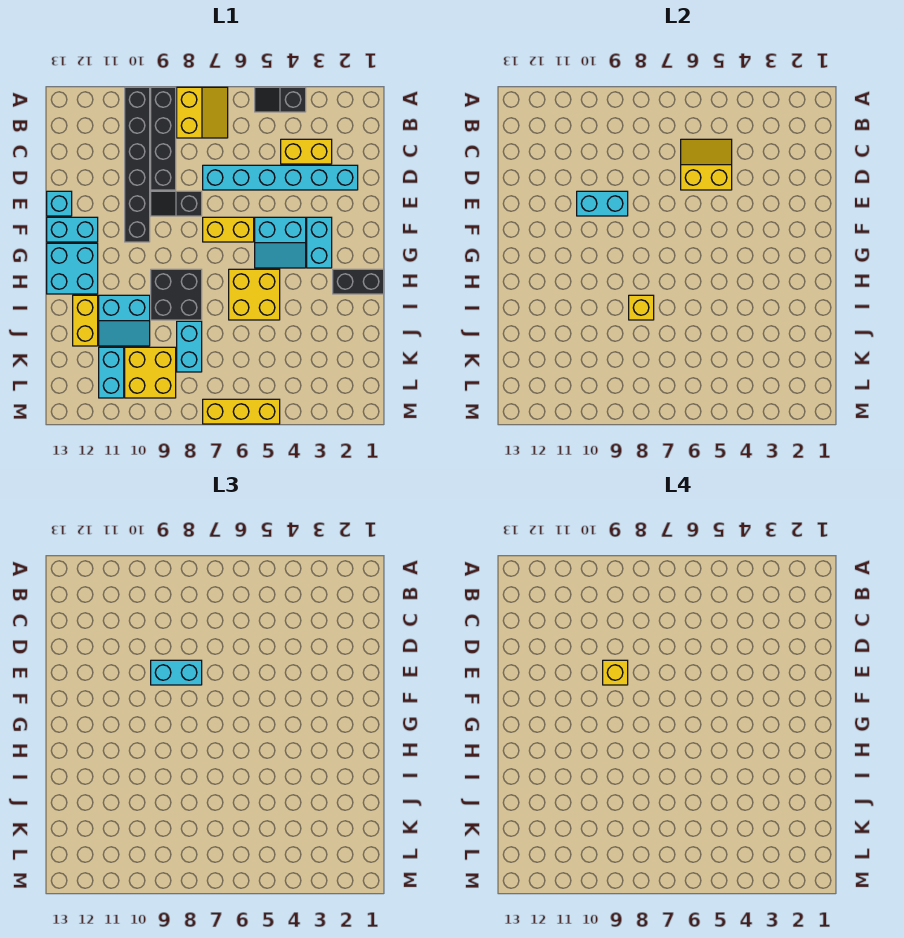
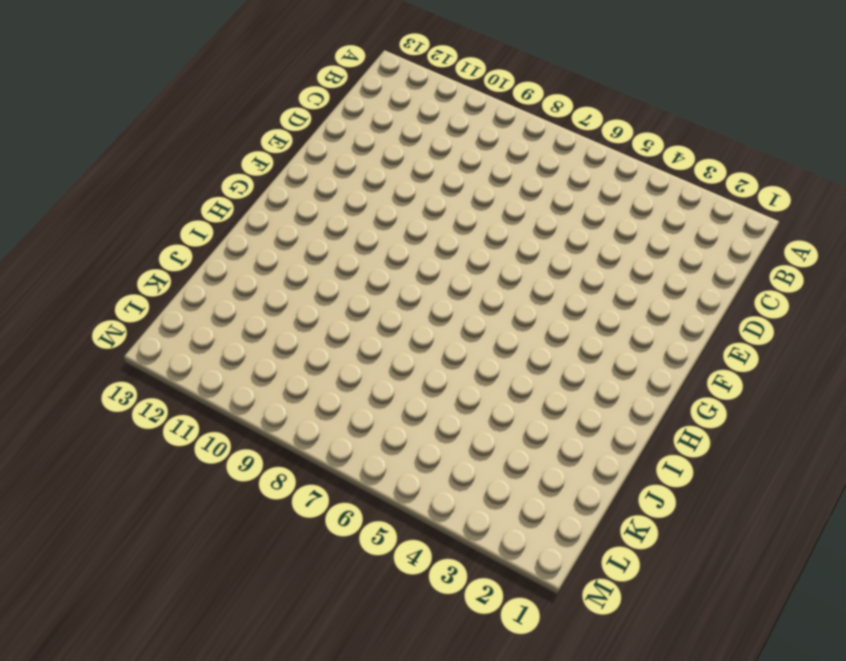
none -> black 1x2 slope [255,87,306,112]
none -> yellow 2x2 slope [177,87,228,138]
none -> black 1x4 brick [151,87,176,190]

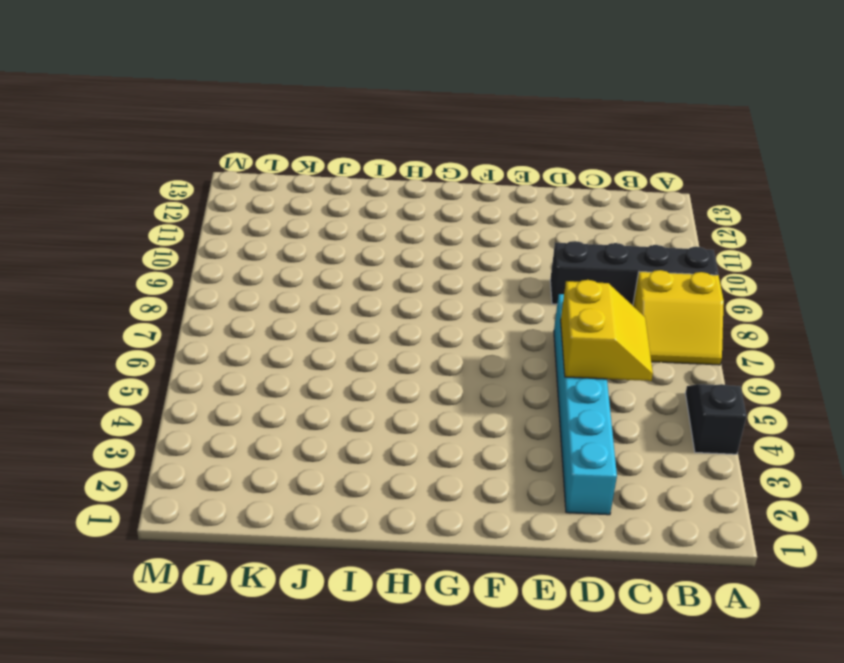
none -> black 1x6 brick [125,87,150,242]
none -> yellow 1x2 brick [281,139,332,164]
none -> black 1x2 slope [151,191,202,216]

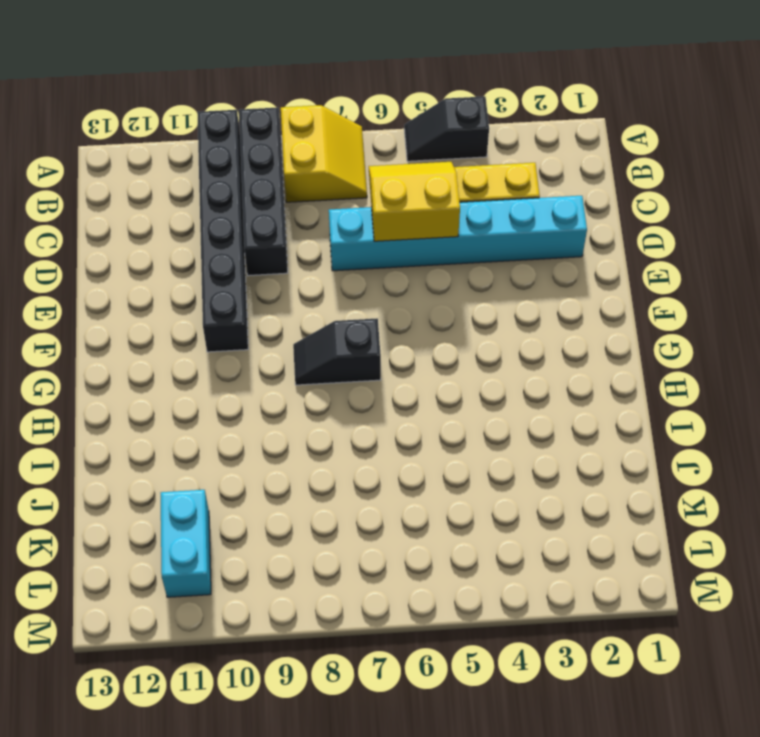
black 1x2 slope [293,318,381,385] -> black 1x2 slope moved to [151,191,202,216]
none -> cyan 1x1 brick [47,191,72,216]
none -> cyan 1x2 brick [307,217,332,268]
none -> cyan 2x2 slope [255,217,306,268]

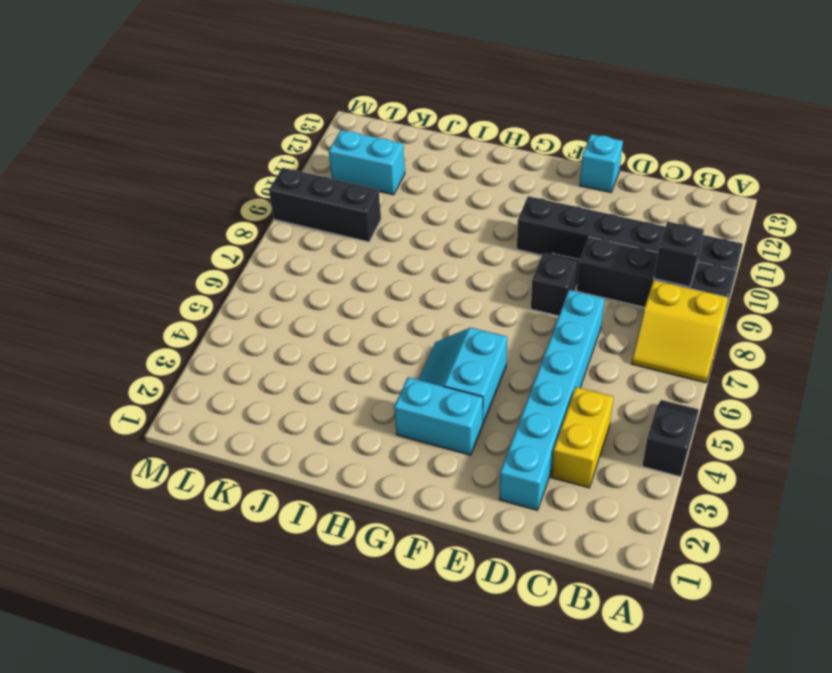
black 1x1 brick [654,221,704,287] -> none
black 1x3 brick [269,168,381,242] -> yellow 2x2 brick [125,347,176,398]
none -> yellow 1x2 brick [203,217,254,242]
none -> cyan 1x2 brick [47,217,98,242]
none -> cyan 2x2 brick [47,243,98,294]

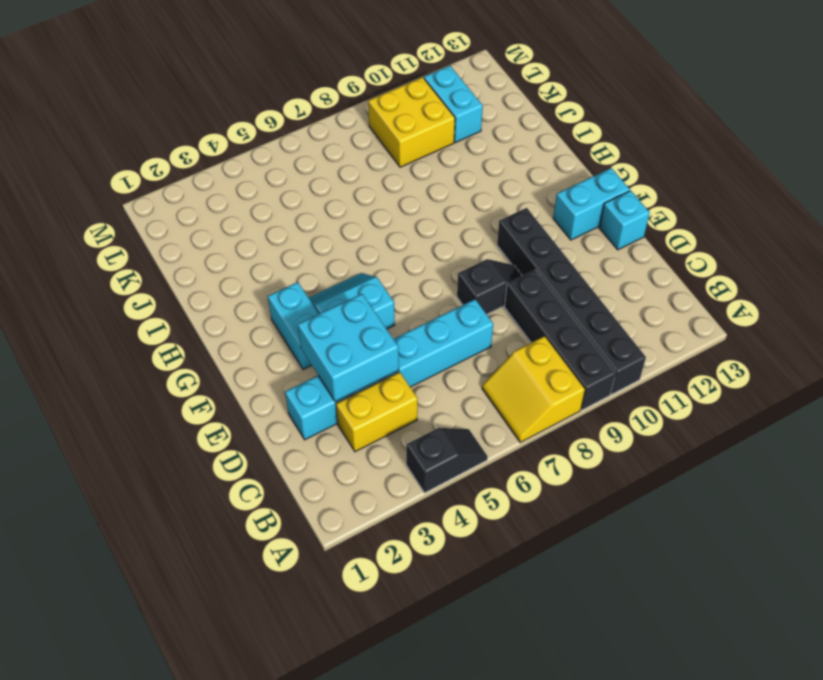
cyan 2x2 brick [298,294,399,402] -> cyan 2x2 brick moved to [47,243,98,294]
none -> yellow 1x2 brick [203,217,254,242]
none -> black 1x2 brick [333,269,384,294]
none -> yellow 2x2 brick [229,269,280,320]

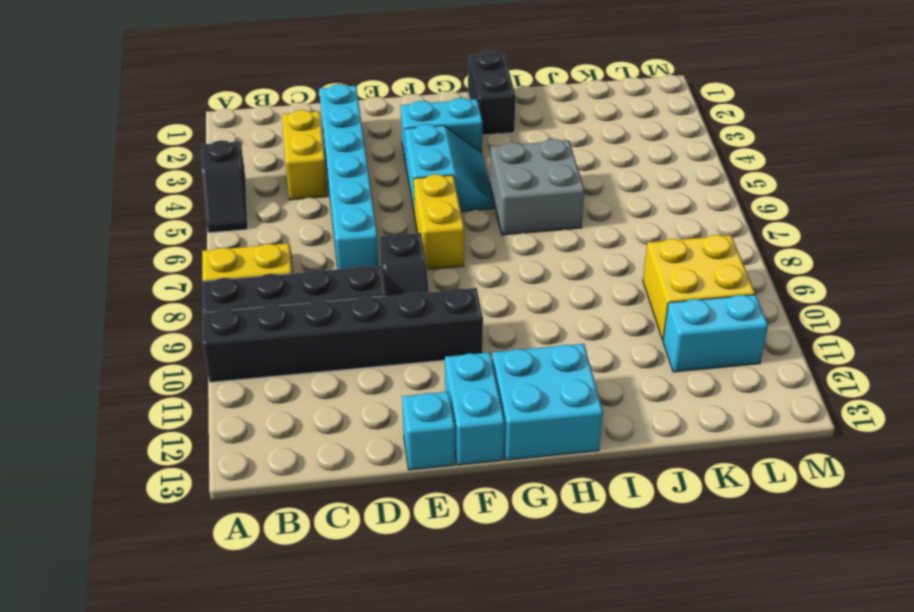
grey 2x2 brick [490,139,584,235] -> yellow 2x2 brick [229,269,280,320]
none -> black 2x2 brick [151,269,202,320]
none -> cyan 2x2 slope [99,295,150,346]
none -> yellow 1x2 brick [73,295,98,346]

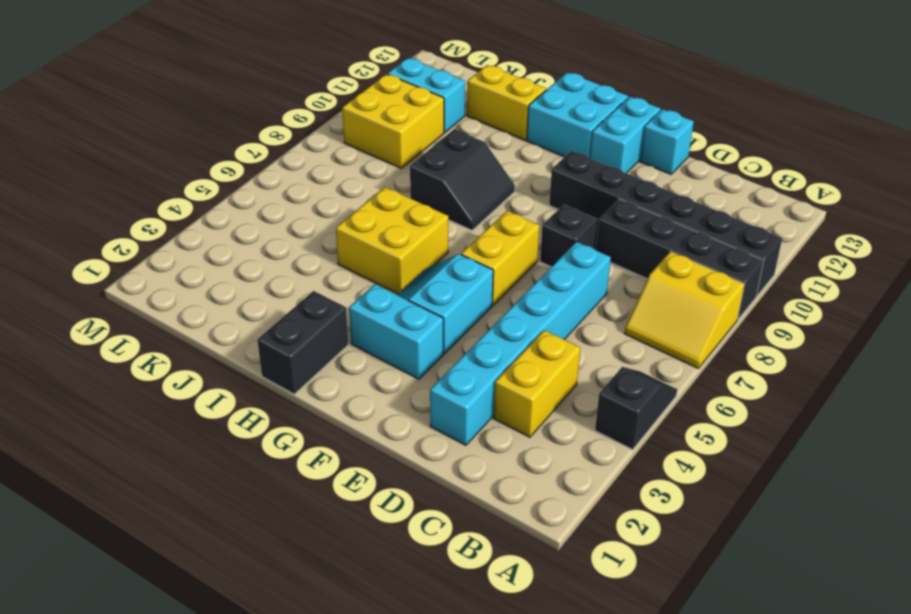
black 2x2 slope [410,129,515,230] -> black 2x2 brick [151,269,202,320]
none -> cyan 2x2 slope [99,295,150,346]
none -> cyan 1x2 brick [177,321,202,372]
none -> yellow 1x3 brick [203,399,280,424]

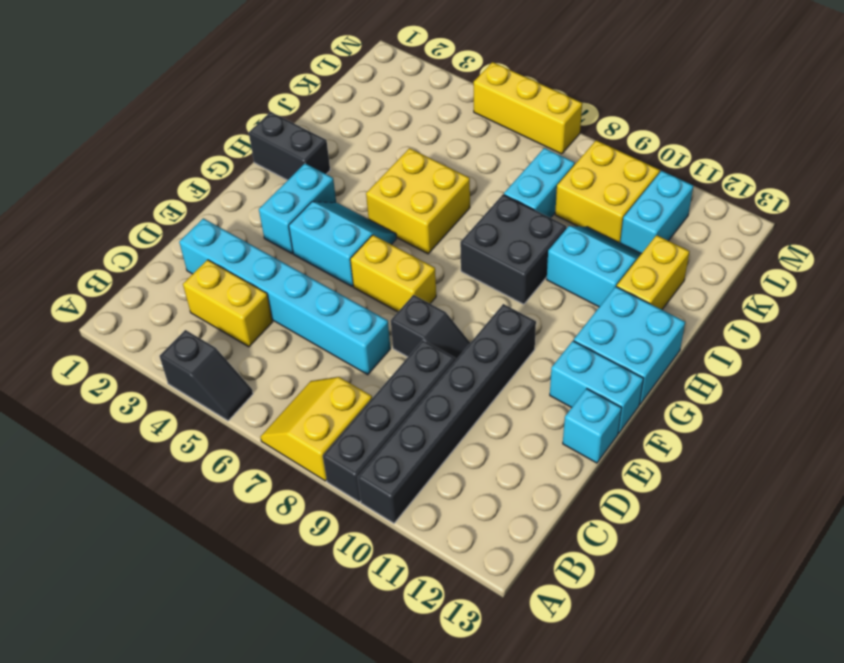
none -> yellow 2x2 slope [681,139,732,190]
none -> cyan 1x2 brick [577,191,628,216]
none -> yellow 1x1 brick [629,295,654,320]

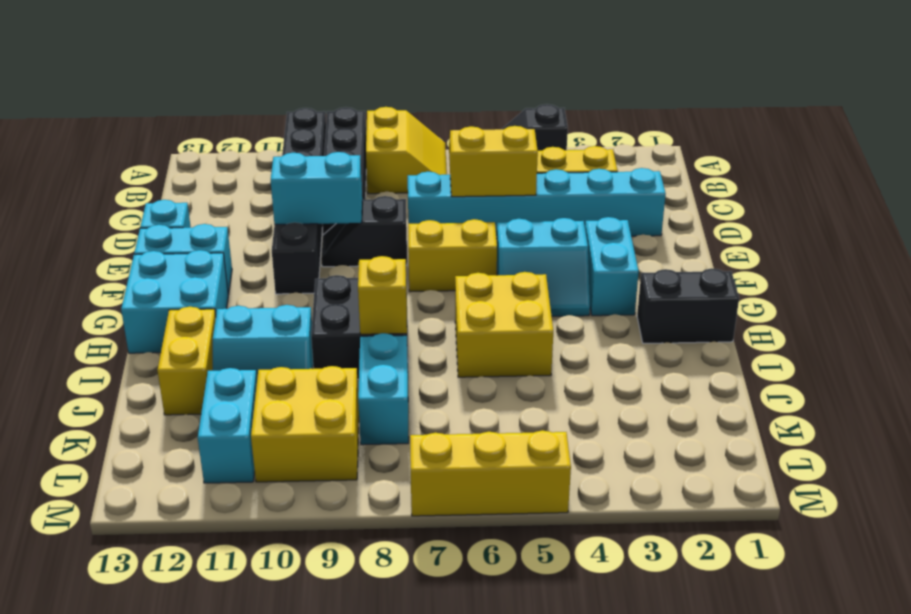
none -> cyan 1x2 brick [151,660,202,685]
none -> yellow 1x1 brick [603,660,628,685]

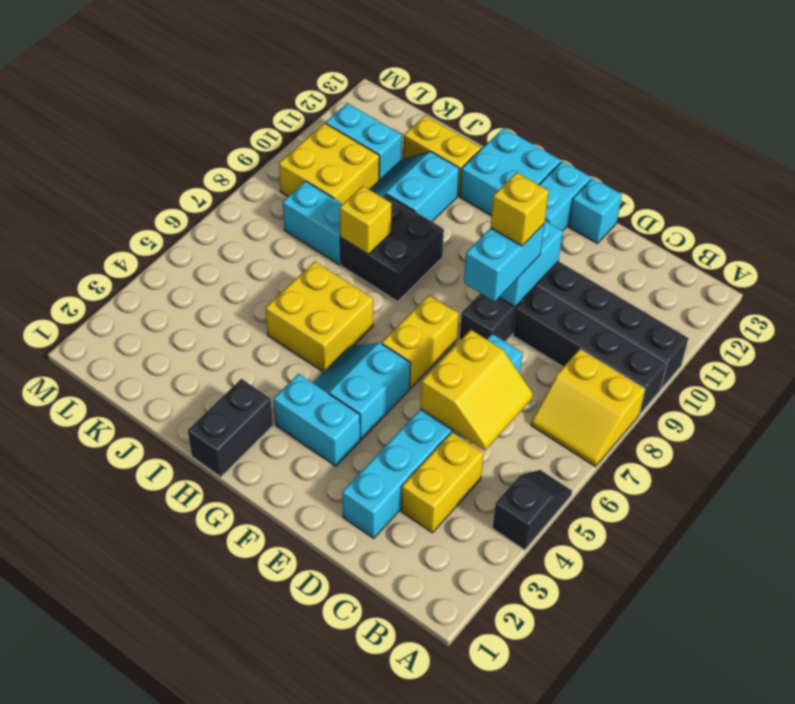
none -> yellow 1x3 brick [203,399,280,424]

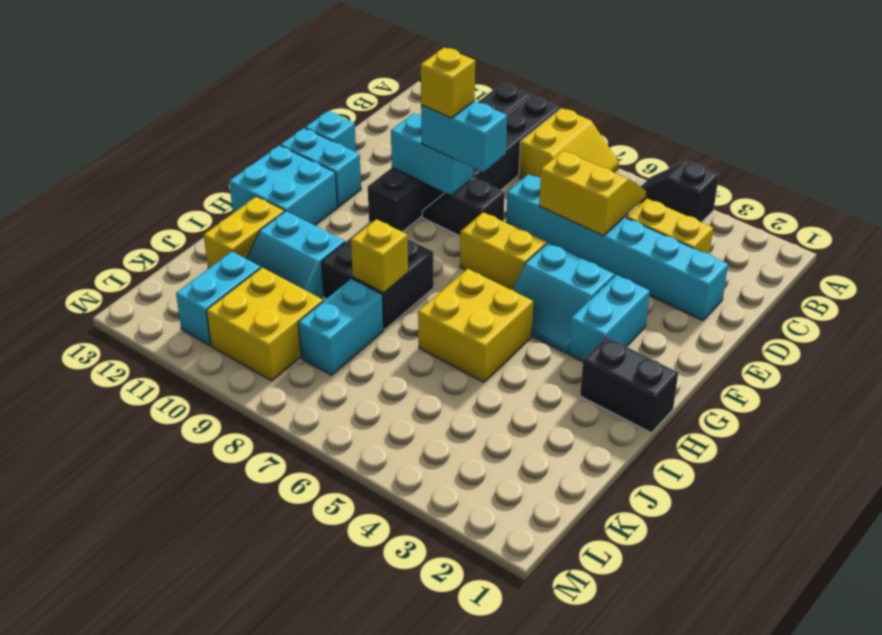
none -> yellow 1x3 brick [203,399,280,424]

